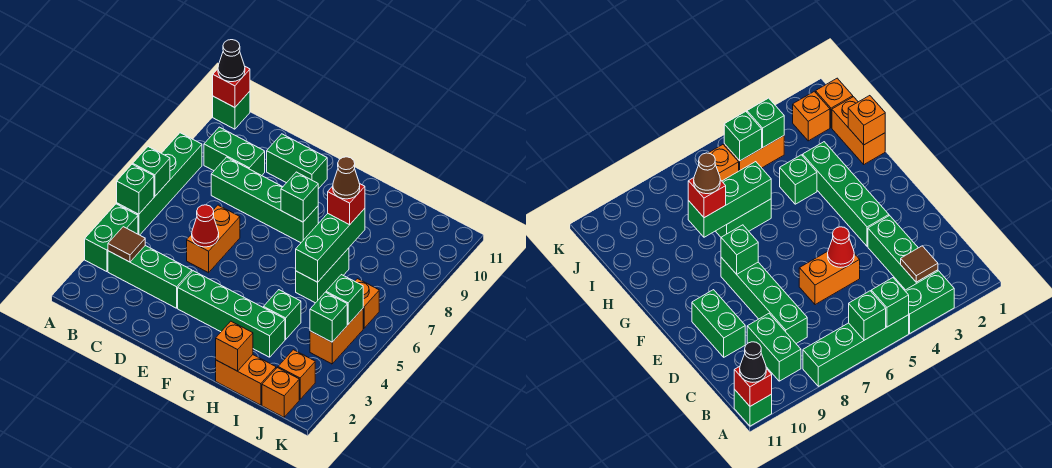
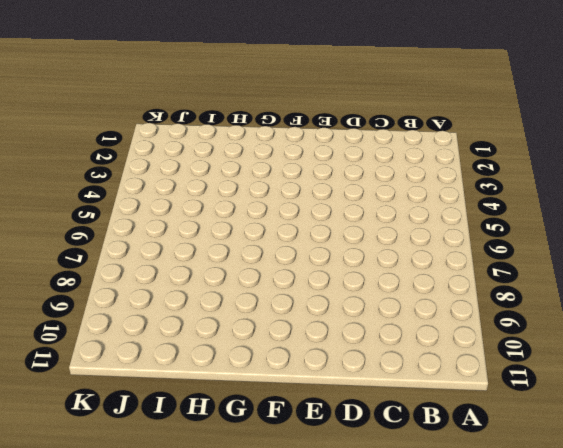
none -> green 1x2 brick [85,204,138,272]
none -> green 1x4 brick [117,133,202,235]
none -> green 1x1 brick [213,91,250,129]

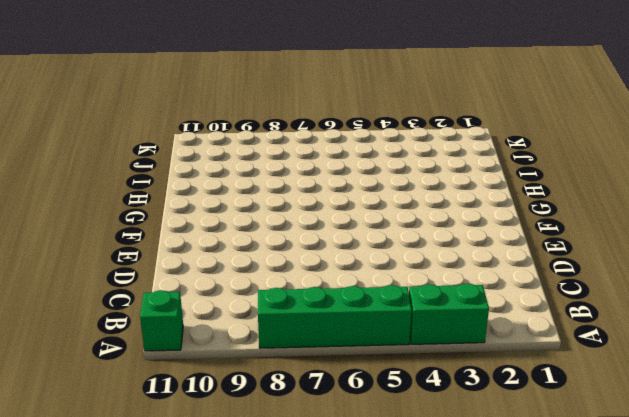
none -> green 1x3 brick [108,246,192,308]
none -> green 1x2 brick [204,127,265,176]
none -> green 1x4 brick [211,157,318,243]

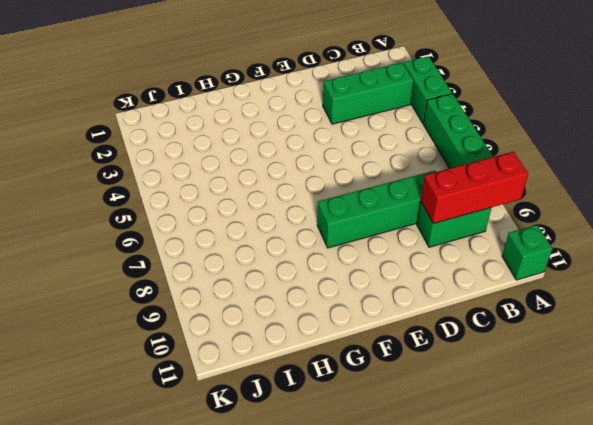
red 1x3 brick [421,152,528,224] -> none
none -> orange 1x2 brick [187,205,240,273]
none -> green 1x2 brick [267,134,327,189]
none -> green 1x4 brick [178,271,285,357]

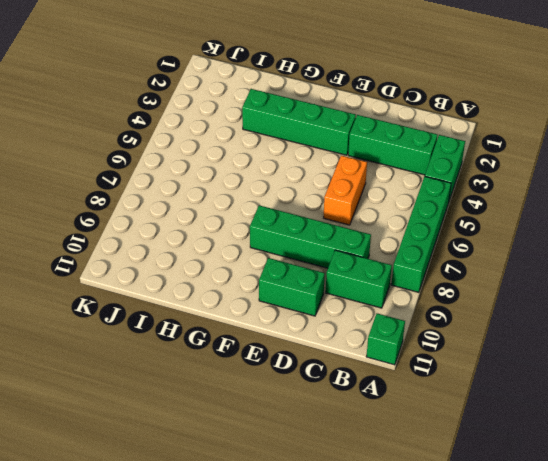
none -> orange 1x2 brick [216,355,276,405]
none -> green 1x1 brick [264,290,301,339]
none -> green 1x2 brick [296,248,349,303]

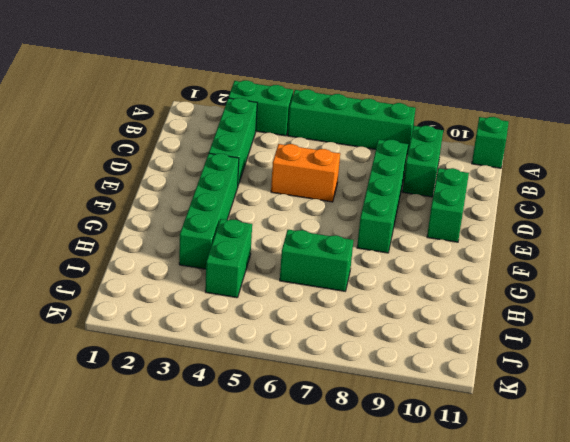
green 1x2 brick [205,219,252,298] -> green 1x1 brick [264,290,301,339]
none -> orange 1x2 brick [216,355,276,405]
none -> orange 1x1 brick [262,368,299,417]
none -> orange 1x1 brick [278,350,315,399]

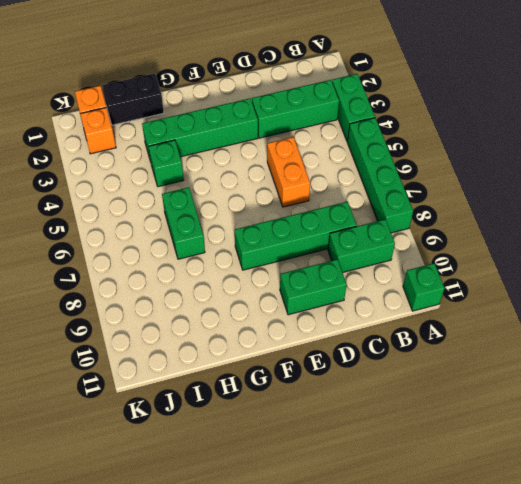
black 1x2 brick [102,73,164,125] -> orange 1x2 brick [216,355,276,405]
none -> orange 1x2 brick [310,309,363,364]
none -> orange 1x1 brick [355,279,379,328]
none -> green 1x1 brick [117,164,154,214]

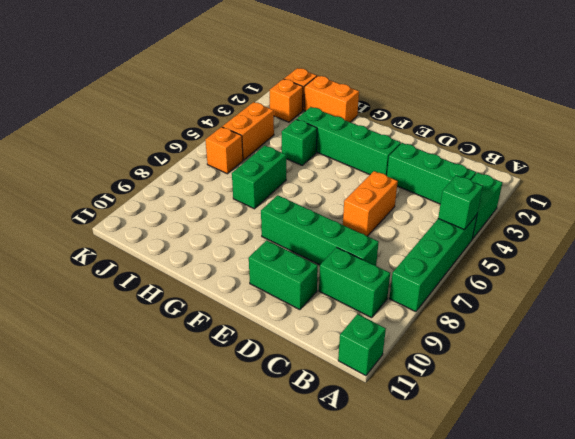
none -> green 1x1 brick [133,147,170,196]
none -> red 1x1 brick [213,67,250,108]
none -> brown 1x1 tile [108,227,145,262]

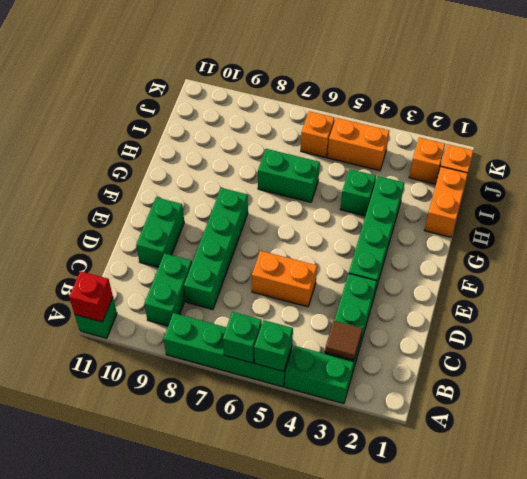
none -> red 1x1 cone [192,205,219,247]
none -> green 1x1 brick [281,172,318,222]
none -> orange 1x1 brick [216,321,253,371]

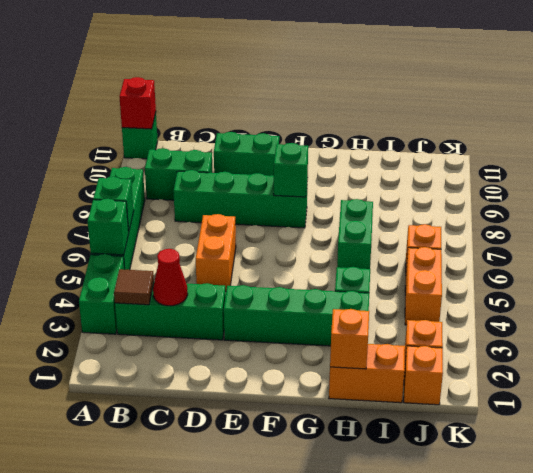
red 1x1 cone [153,249,188,306] -> red 1x1 cone moved to [192,205,219,247]
none -> green 1x3 brick [296,208,365,282]
none -> green 1x1 brick [310,292,347,342]
none -> green 1x1 brick [326,275,363,324]

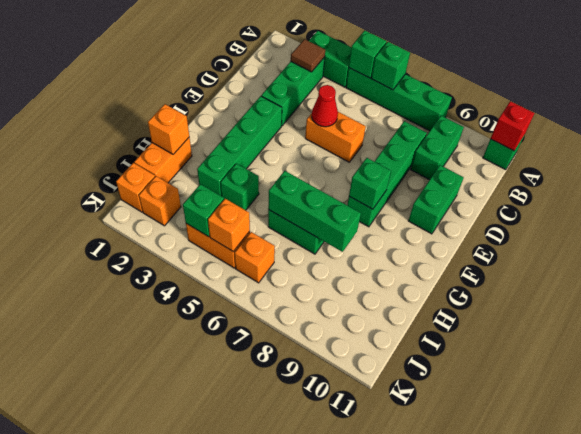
orange 1x1 brick [208,199,250,251] -> green 1x1 brick [326,275,363,324]
none -> black 1x1 cone [218,40,245,82]
none -> red 1x1 brick [328,183,365,225]
none -> brown 1x1 cone [333,157,360,199]

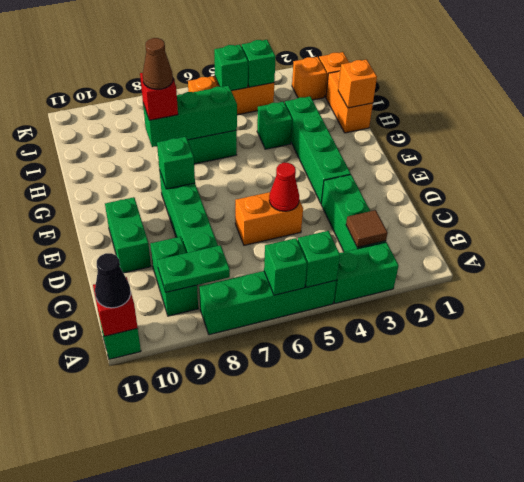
green 1x2 plate [157,245,230,292] -> none

